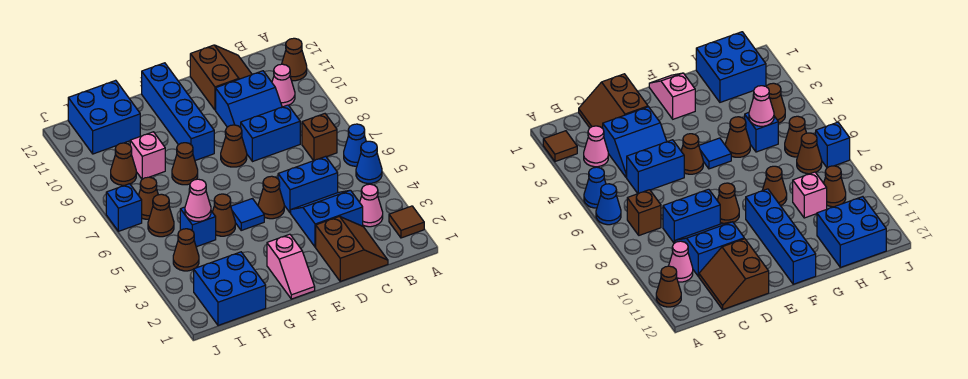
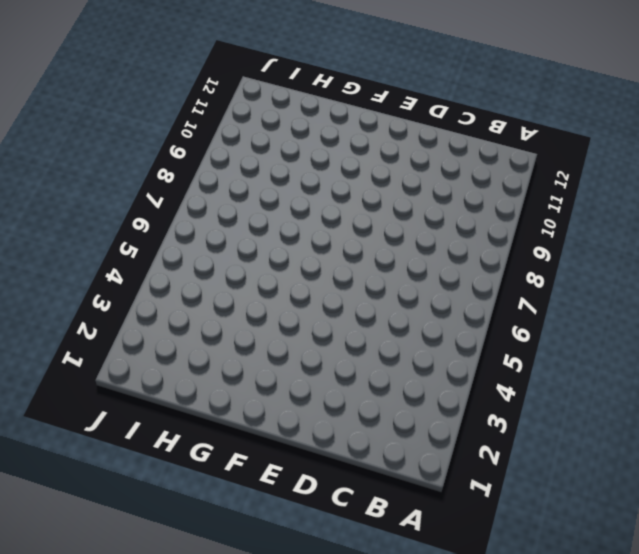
none -> brown 1x1 tile [389,206,424,238]
none -> blue 1x1 cone [356,141,382,183]
none -> blue 1x1 cone [344,124,366,166]
none -> brown 1x1 cone [282,38,307,81]

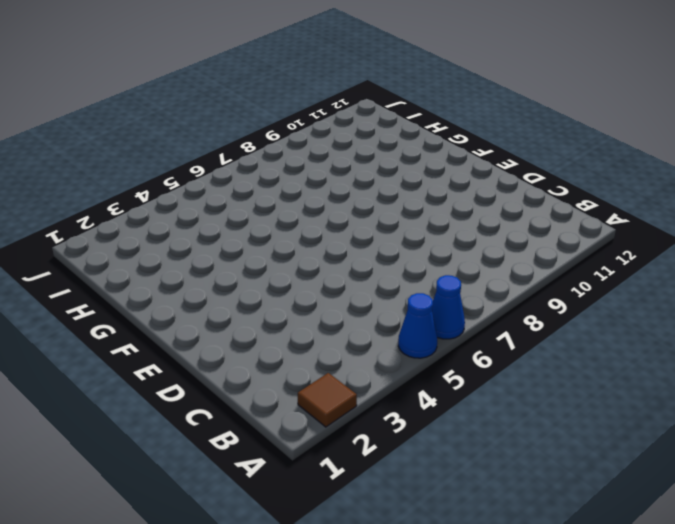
none -> brown 1x1 cone [282,38,307,81]
none -> pink 1x1 cone [360,184,383,227]
none -> brown 1x1 brick [302,114,337,161]
none -> pink 1x1 cone [272,64,295,107]

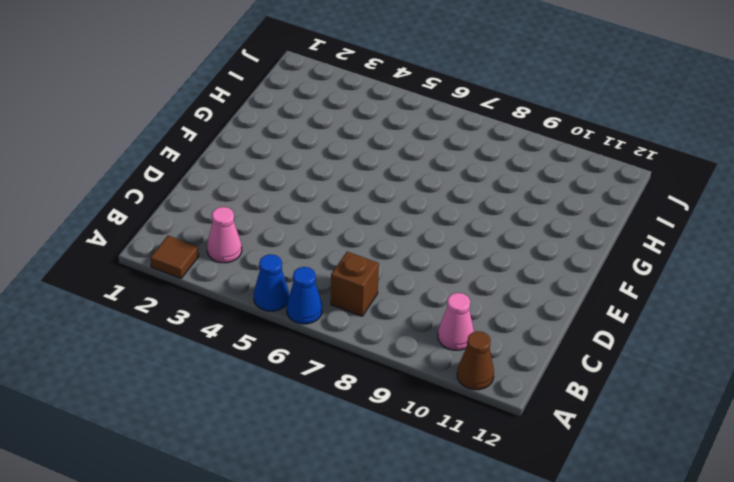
none -> brown 2x2 slope [316,216,388,281]
none -> blue 2x2 slope [291,190,363,247]
none -> blue 1x2 brick [278,156,338,213]
none -> blue 1x2 brick [241,105,300,162]

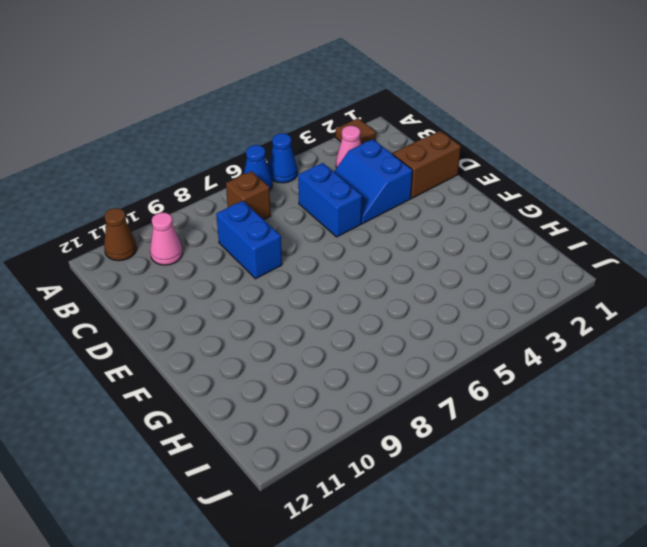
none -> blue 2x2 slope [216,71,282,128]
none -> brown 2x2 slope [190,45,252,110]
none -> brown 1x1 cone [258,176,284,219]
none -> brown 1x1 cone [221,125,247,167]

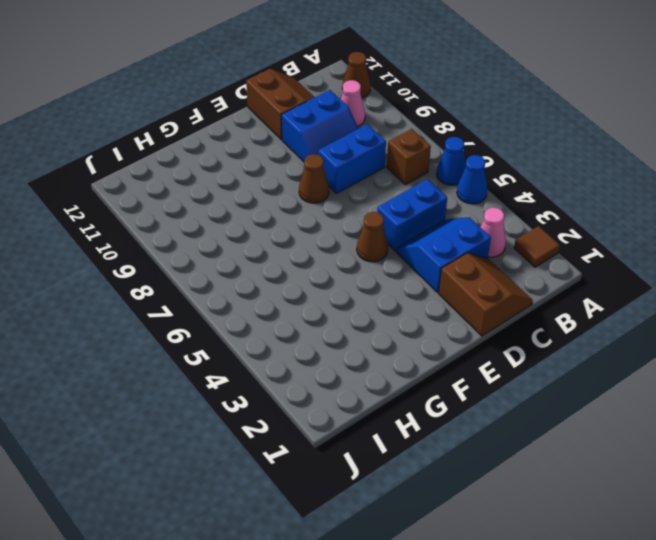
none -> pink 1x2 slope [267,234,315,299]
none -> blue 1x1 tile [231,199,264,230]
none -> blue 1x4 brick [142,63,214,161]
none -> brown 1x1 cone [213,194,235,236]

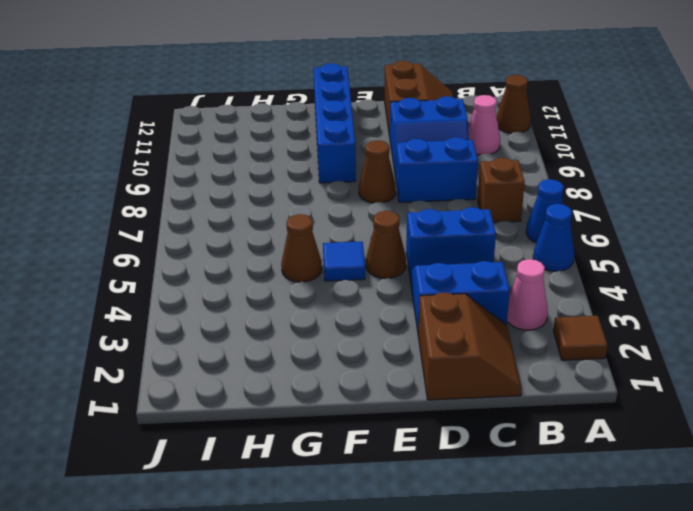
none -> pink 1x2 slope [267,234,315,299]
none -> brown 1x1 cone [172,143,198,185]
none -> blue 2x2 brick [194,252,266,325]
none -> blue 1x1 brick [180,207,216,247]

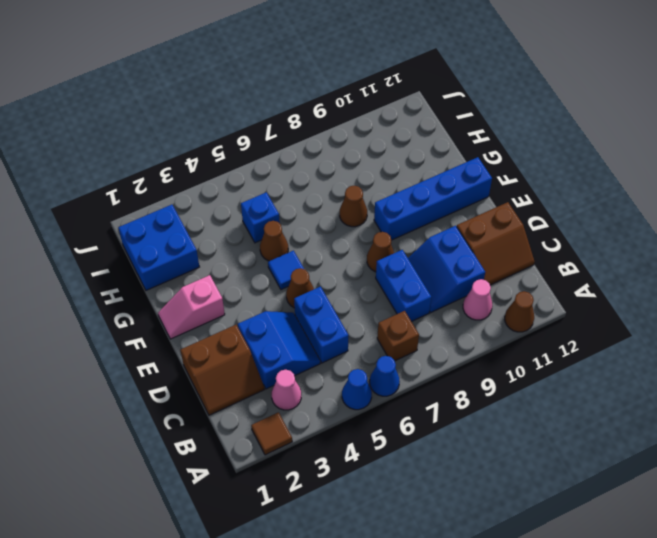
none -> pink 1x1 brick [130,132,165,179]
none -> blue 2x2 brick [68,80,140,154]
none -> brown 1x1 cone [173,229,199,271]
none -> brown 1x1 cone [148,194,174,237]

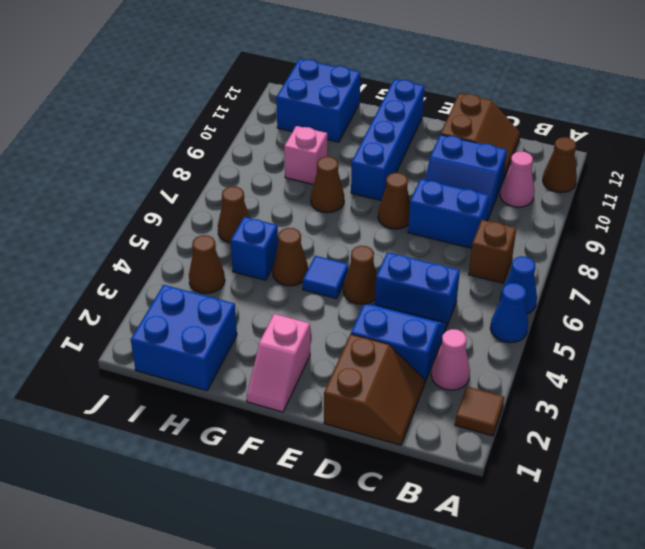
none -> brown 1x1 cone [138,177,158,219]
none -> brown 1x1 cone [111,143,136,185]
none -> blue 1x1 brick [106,184,142,231]
none -> pink 1x1 cone [185,179,211,221]

